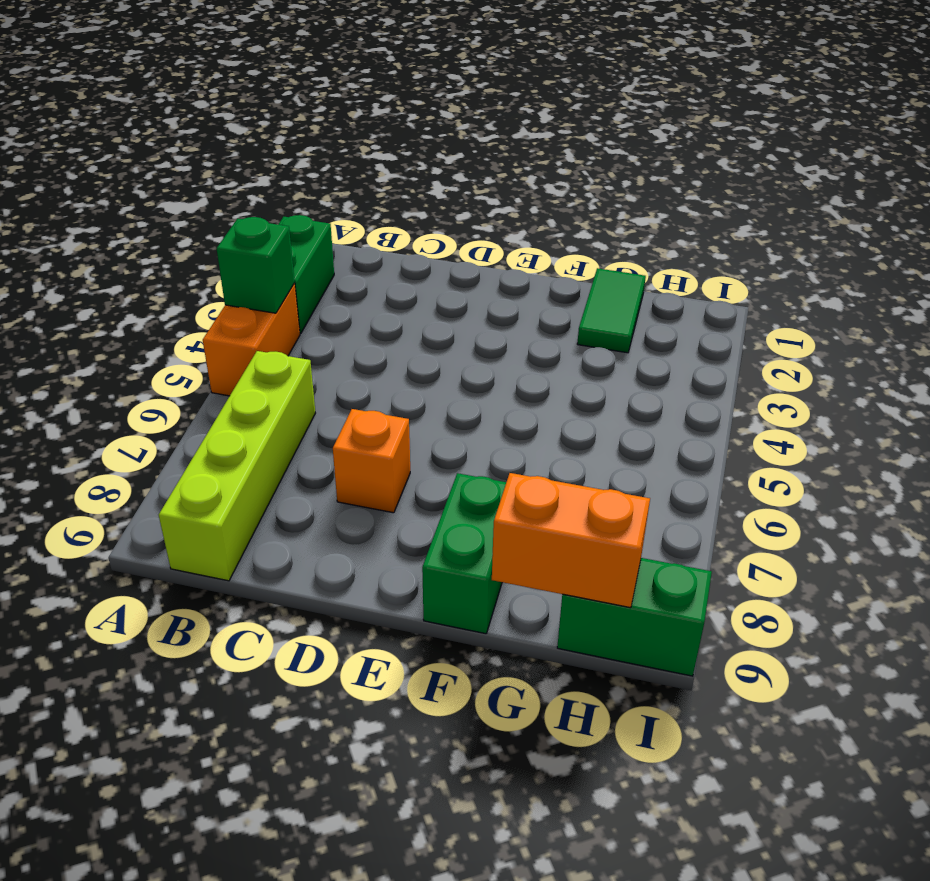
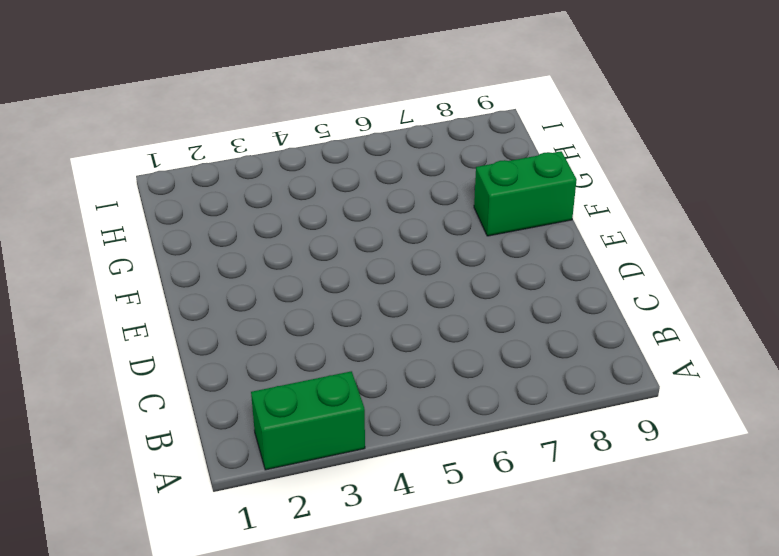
none -> orange 1x2 brick [203,283,300,396]
none -> lime 1x4 brick [159,351,315,581]

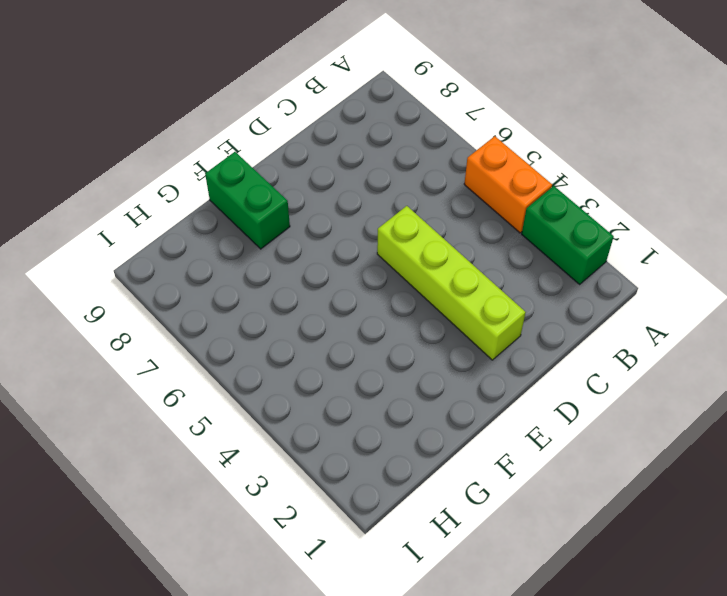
lime 1x4 brick [377,206,526,360] -> lime 1x4 brick moved to [159,351,315,581]
none -> orange 1x1 brick [333,409,410,513]
none -> green 1x2 tile [577,268,646,353]

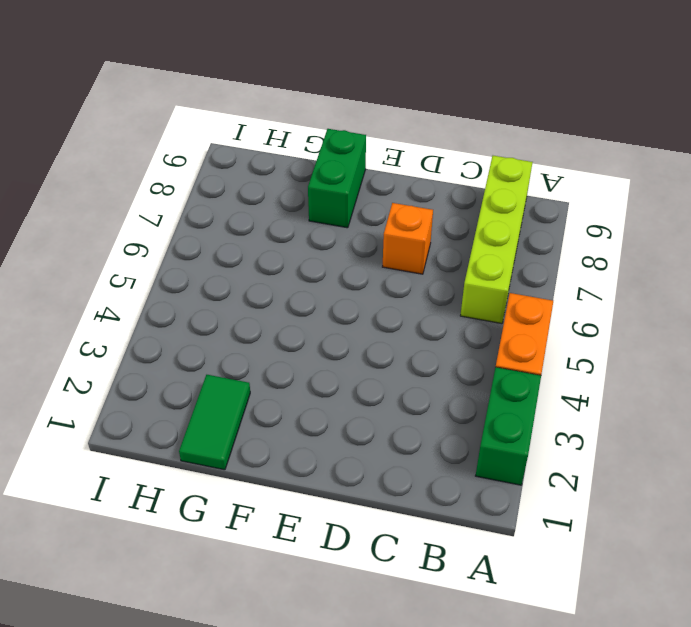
none -> green 1x2 brick [557,558,712,676]
none -> green 1x1 brick [217,217,295,313]

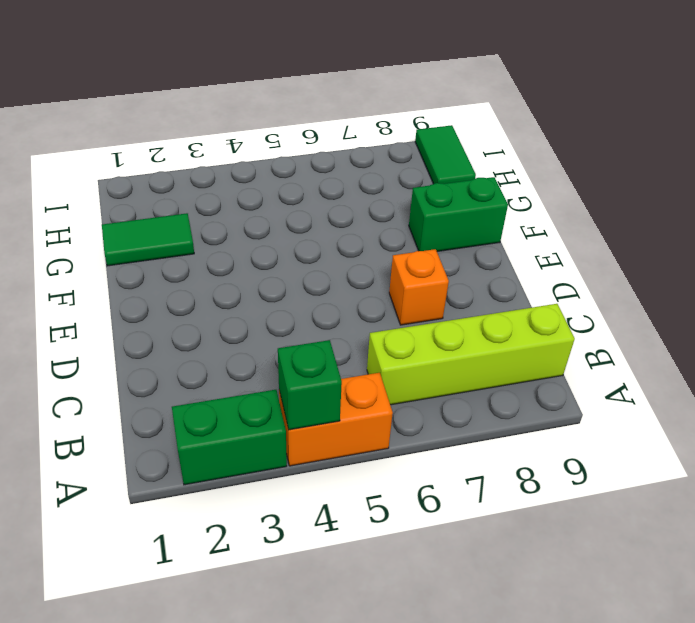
green 1x2 tile [415,125,476,184] -> green 1x2 brick [557,558,712,676]
none -> orange 1x2 brick [492,473,650,608]

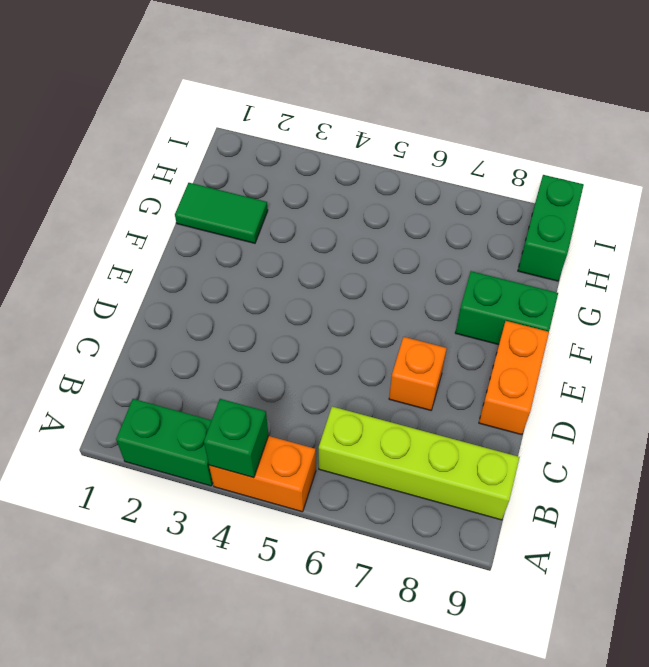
orange 1x2 brick [479,321,549,435] -> orange 1x2 brick moved to [492,473,650,608]

